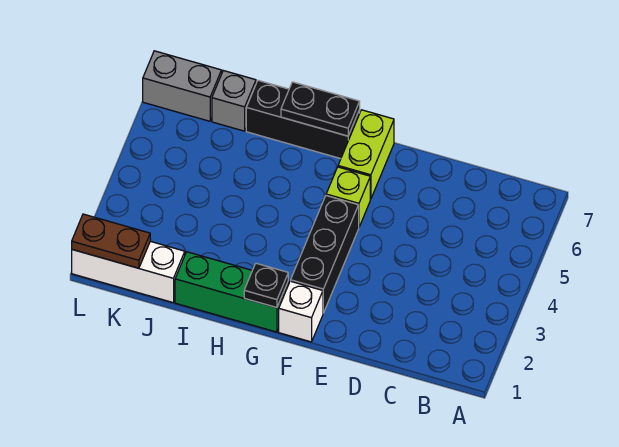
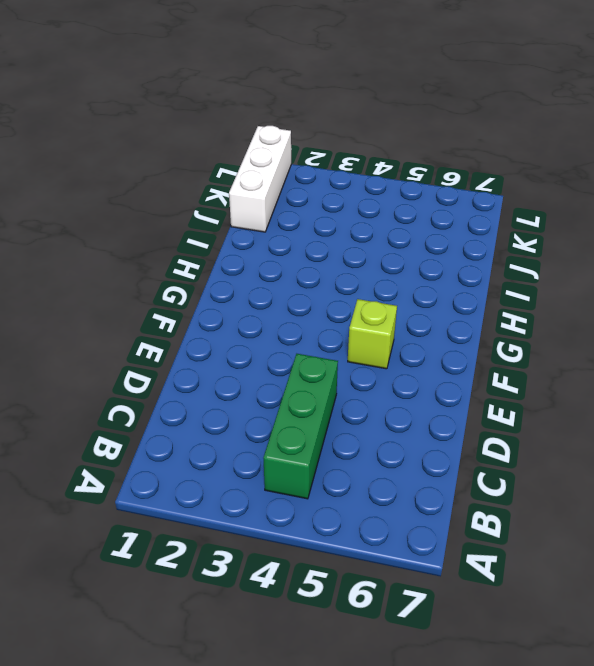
green 1x3 brick [263,354,338,499] -> green 1x3 brick moved to [175,252,288,332]
none -> white 1x1 brick [279,281,323,342]
none -> black 1x3 brick [291,196,359,313]
none -> lime 1x2 brick [338,110,394,199]

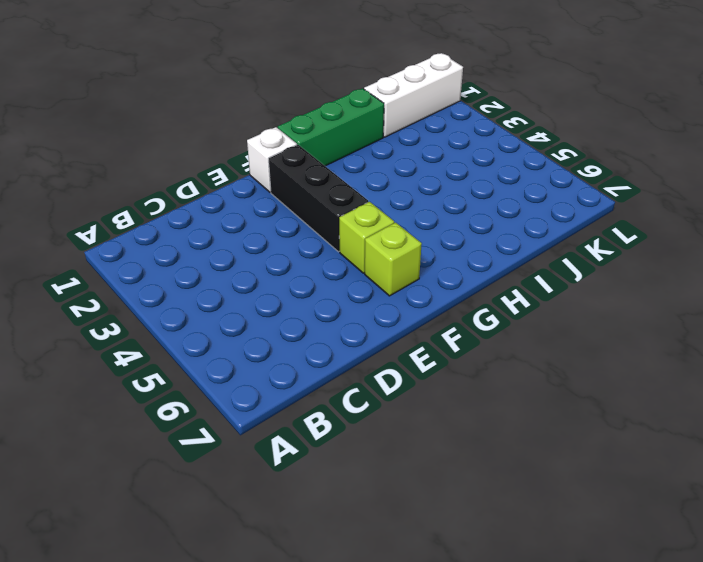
lime 1x1 brick [365,222,422,296] -> lime 1x2 brick [338,110,394,199]
none -> black 1x3 brick [246,80,360,159]
none -> grey 1x1 brick [212,71,256,131]
none -> grey 1x2 brick [143,51,222,121]

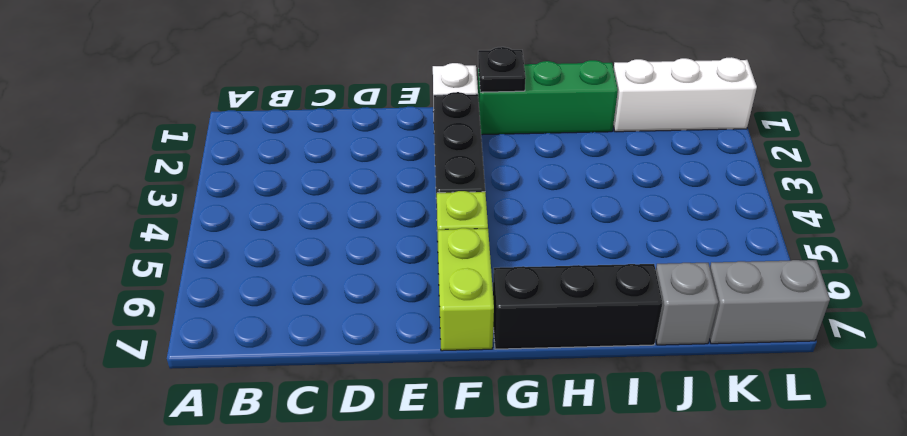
none -> black 1x2 plate [281,82,360,136]
none -> brown 1x2 plate [72,214,150,268]

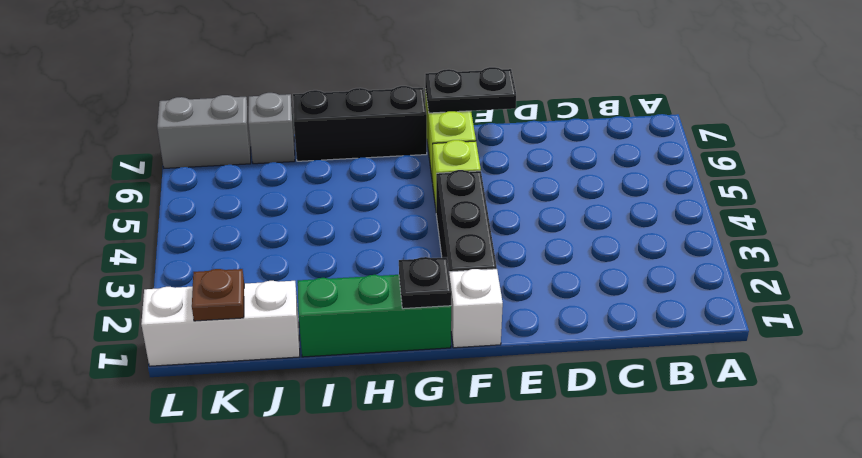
black 1x2 plate [425,67,516,113] -> black 1x2 plate moved to [281,82,360,136]
brown 1x1 plate [192,269,244,321] -> brown 1x2 plate [72,214,150,268]

